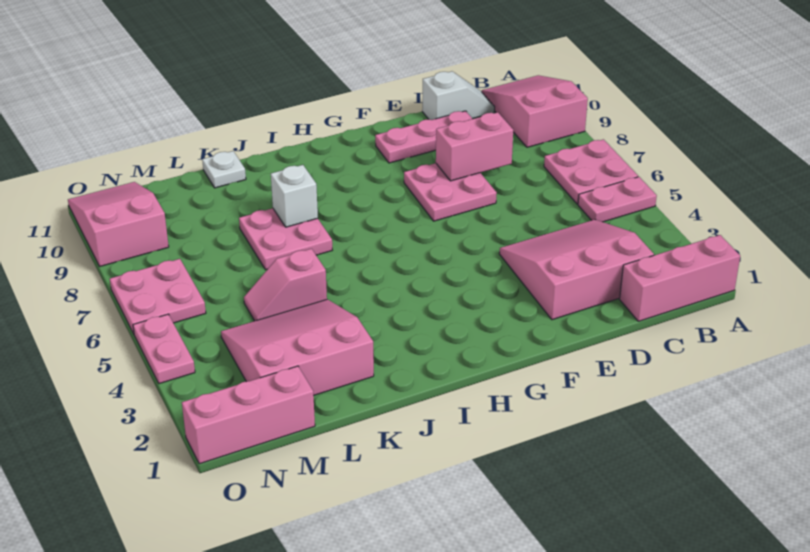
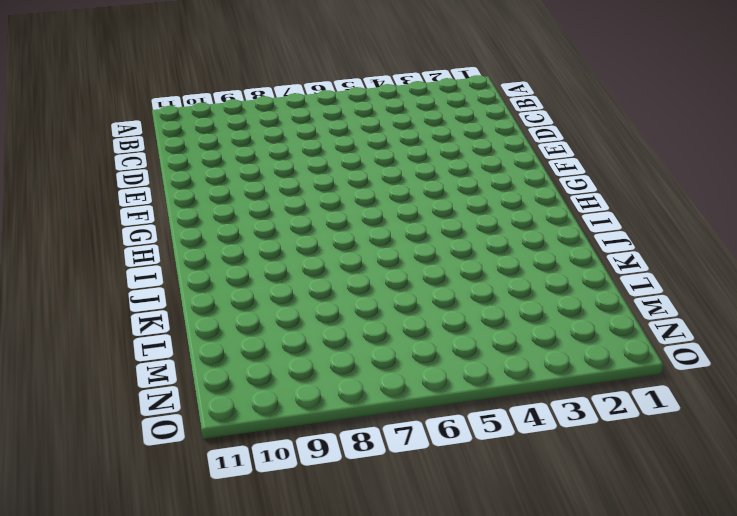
none -> pink 1x3 brick [620,235,740,321]
none -> pink 1x2 plate [578,177,657,222]
none -> pink 2x2 plate [544,139,638,204]

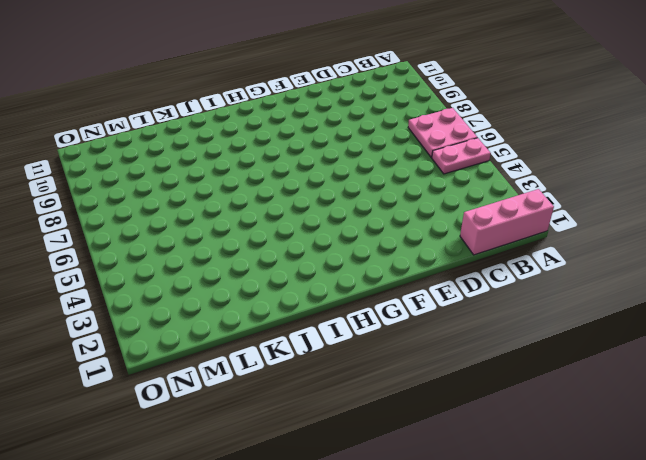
none -> pink 2x3 slope [482,75,588,147]
none -> pink 3x3 slope [499,220,654,320]
none -> white 1x2 slope [422,71,495,120]

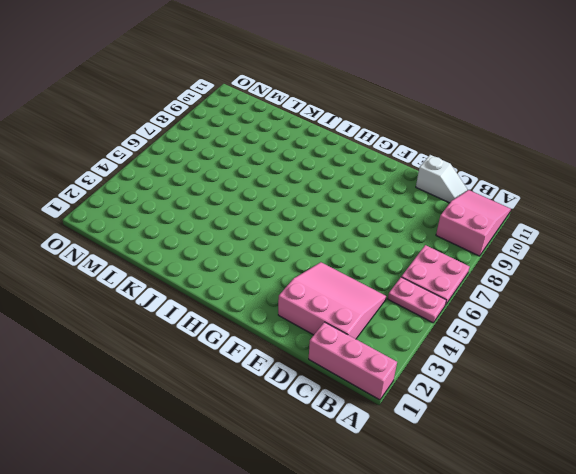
none -> pink 1x3 plate [375,111,472,163]
none -> pink 2x2 plate [404,163,497,221]
none -> pink 2x2 plate [239,208,332,270]

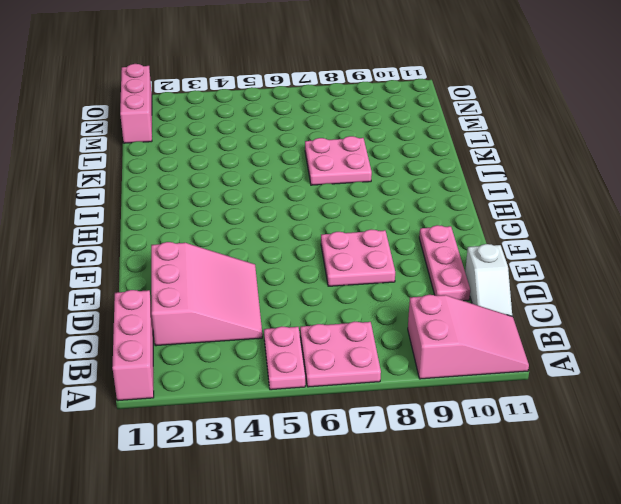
none -> pink 3x3 slope [221,299,374,396]
none -> pink 1x2 slope [244,249,327,321]
none -> white 1x1 plate [202,151,246,188]

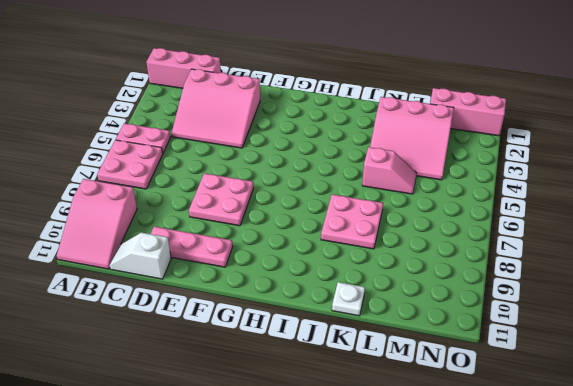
none -> pink 2x2 plate [110,259,206,334]
none -> pink 2x3 slope [68,182,169,266]
none -> pink 1x2 plate [133,314,195,384]

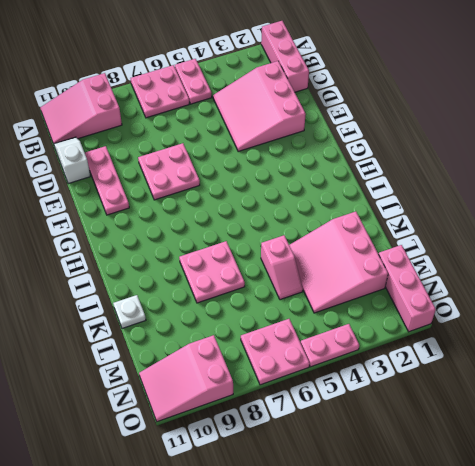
none -> pink 1x2 brick [436,112,513,181]
none -> white 1x1 brick [271,165,318,227]

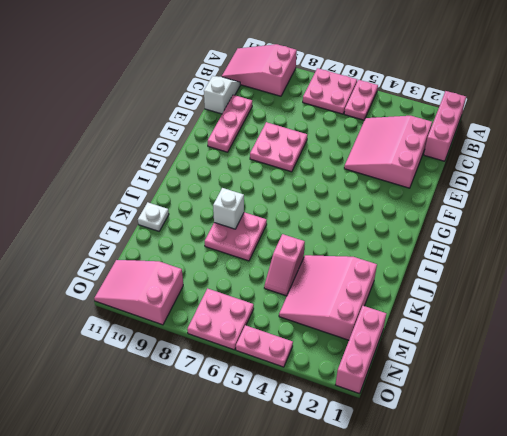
none -> pink 1x2 brick [436,112,513,181]

